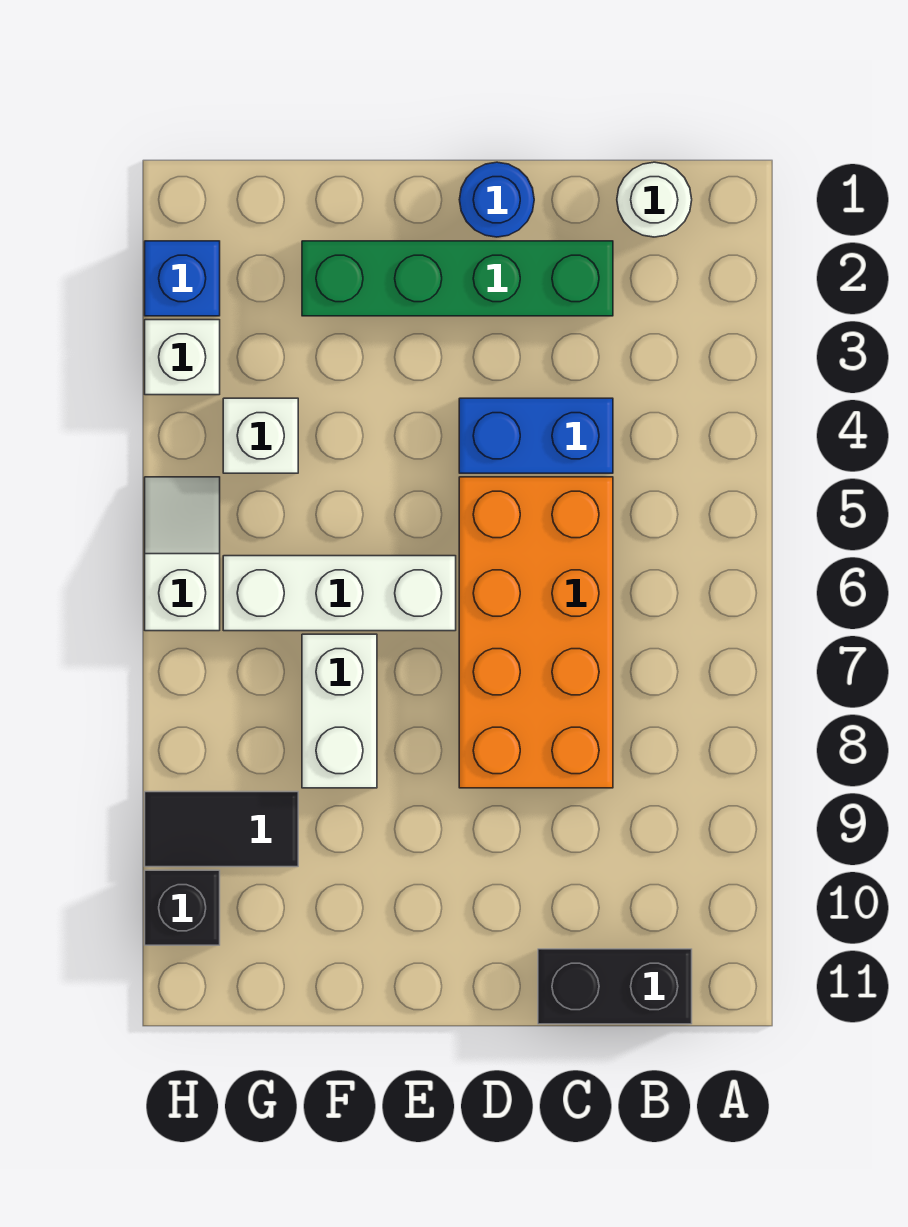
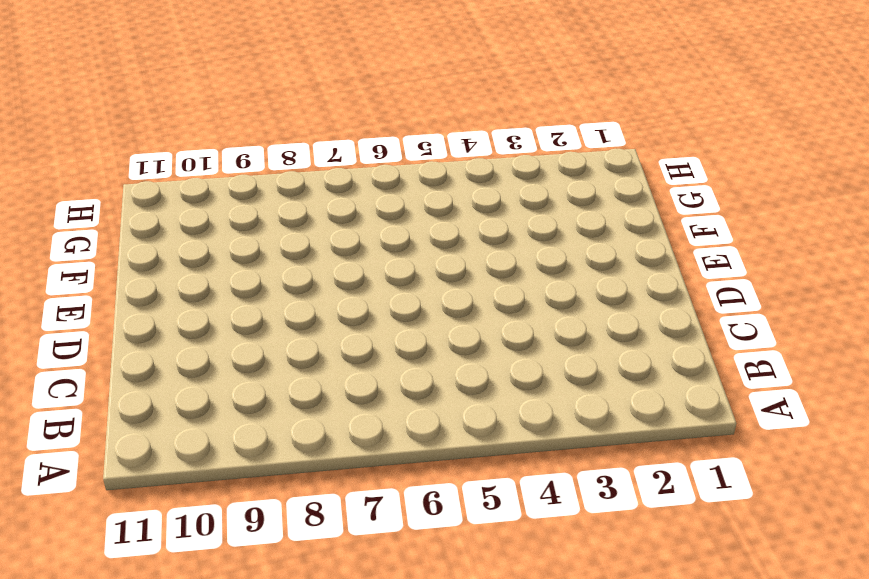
none -> white 1x1 round brick [617,162,692,237]
none -> black 1x2 brick [538,949,692,1024]
none -> green 1x4 brick [302,241,613,316]

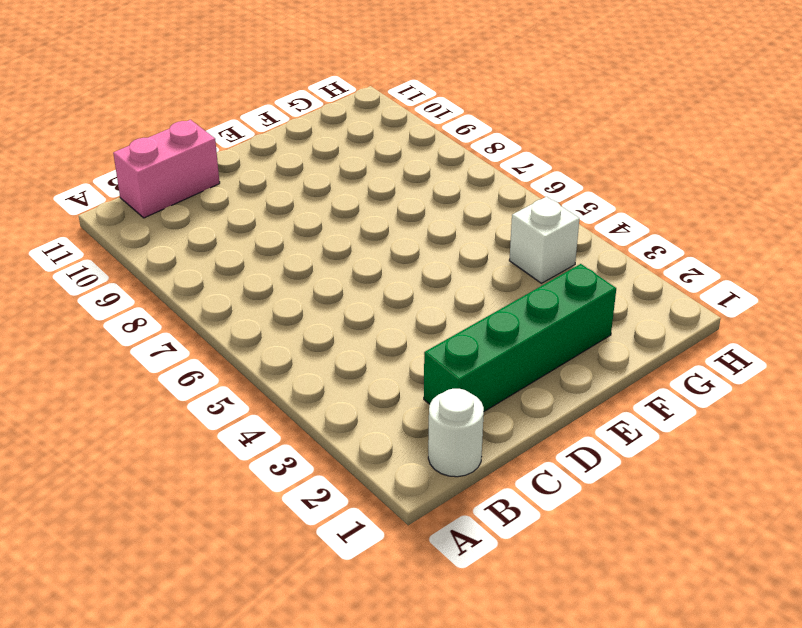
pink 1x2 brick [113,120,220,218] -> black 1x2 brick [538,949,692,1024]
none -> blue 1x2 brick [459,398,613,473]
none -> orange 2x4 brick [459,477,613,788]
none -> blue 1x1 round brick [459,162,534,237]

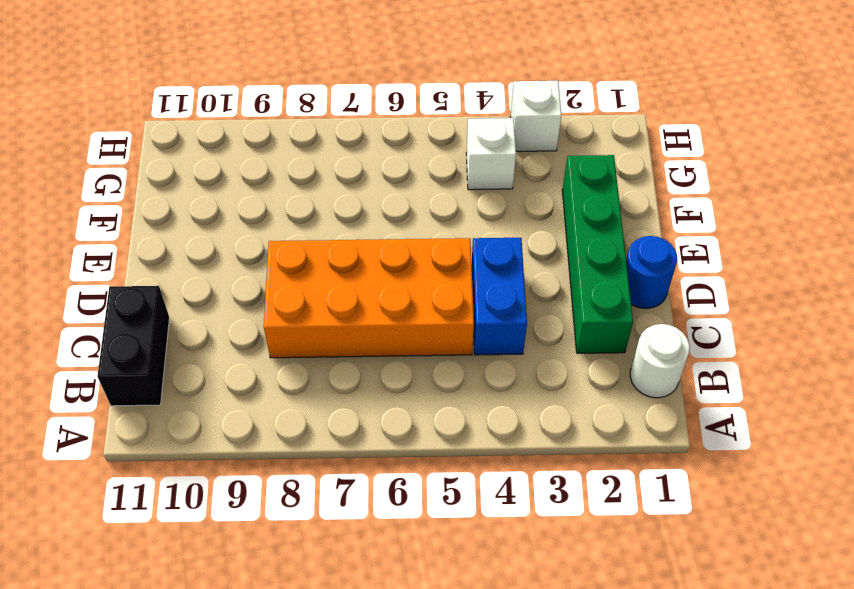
none -> white 1x3 brick [223,556,456,631]
none -> white 1x2 brick [302,634,377,788]
none -> black 1x2 tile [145,792,298,867]

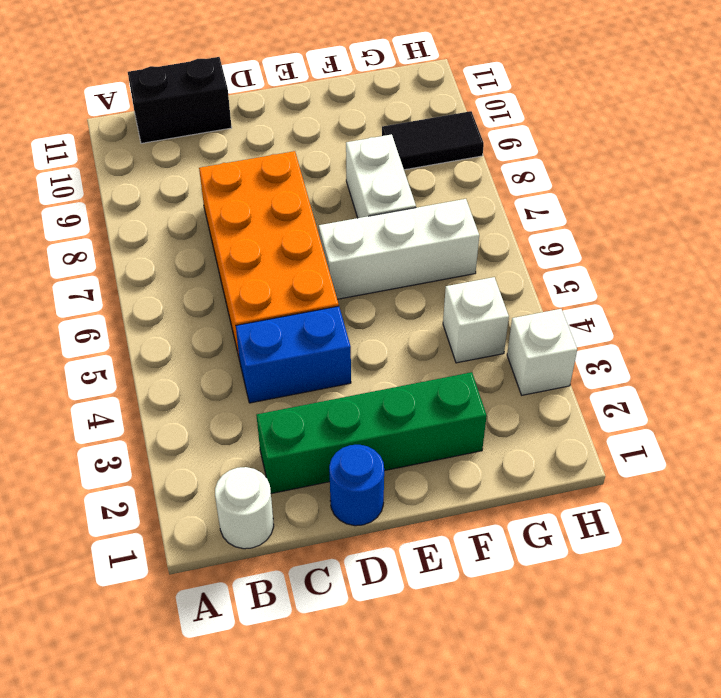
none -> blue 1x1 brick [145,241,220,316]
none -> white 1x2 slope [145,477,220,631]
none -> black 1x1 brick [145,870,220,945]

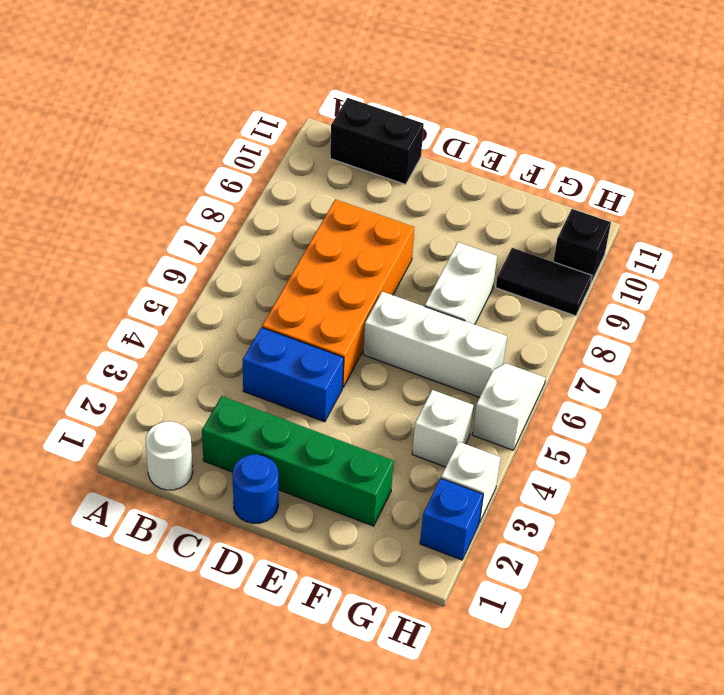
white 1x2 slope [472,363,546,450] -> white 1x2 slope turned to [145,477,220,631]

